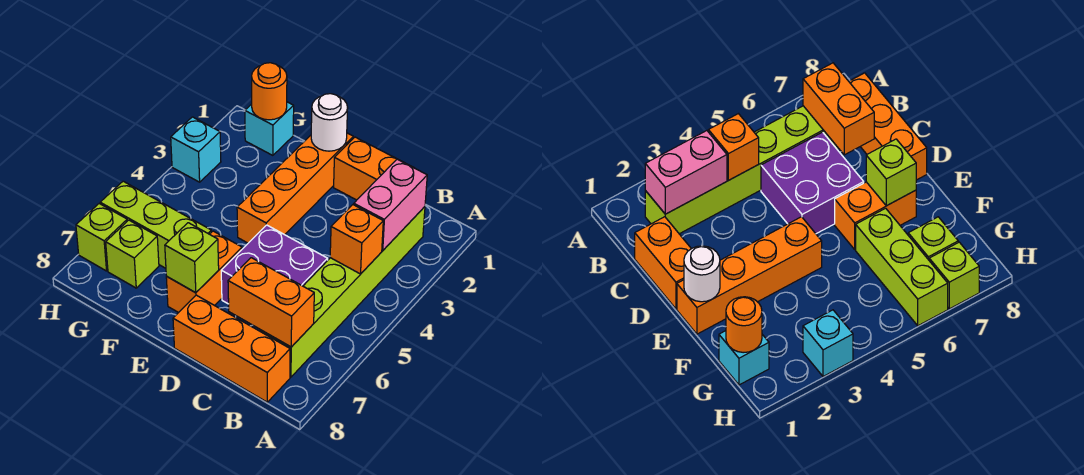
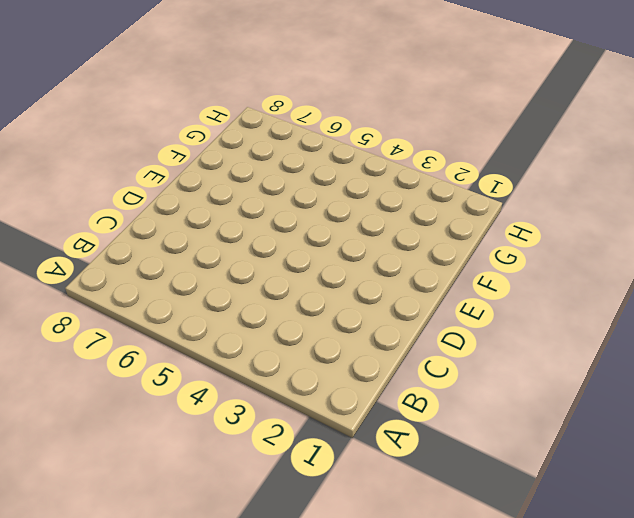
none -> lime 1x6 brick [261,207,425,377]
none -> orange 1x3 brick [173,295,290,402]
none -> orange 1x2 brick [334,137,414,200]

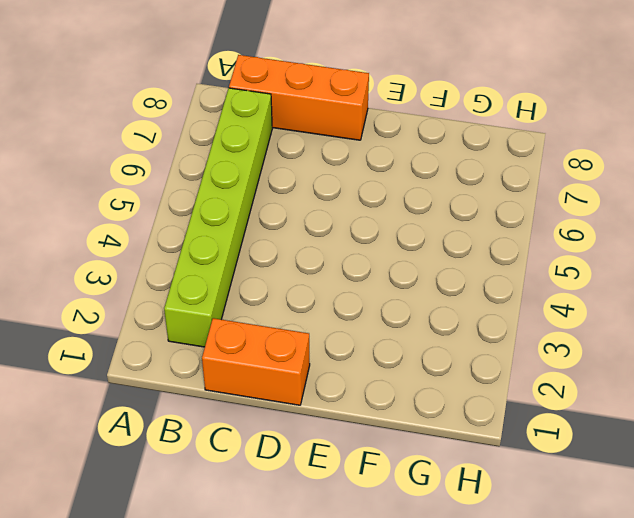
none -> purple 2x2 brick [221,225,328,304]
none -> orange 1x4 brick [237,133,353,243]
none -> orange 1x2 brick [166,231,242,313]

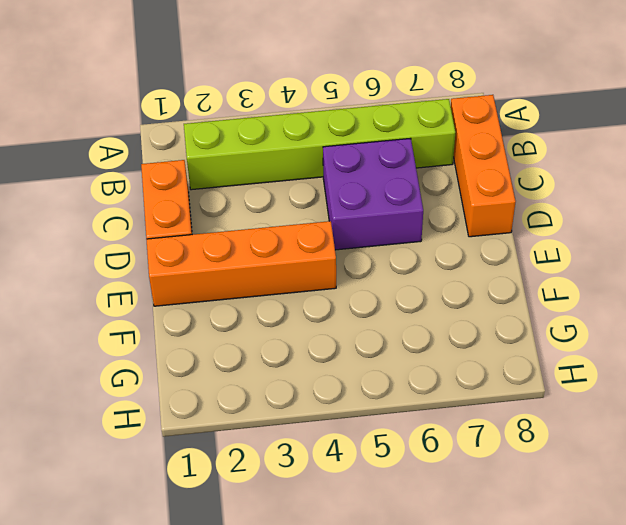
none -> orange 1x2 brick [166,231,242,313]
none -> lime 1x3 brick [100,181,211,268]
none -> cyan 1x1 brick [245,102,294,155]

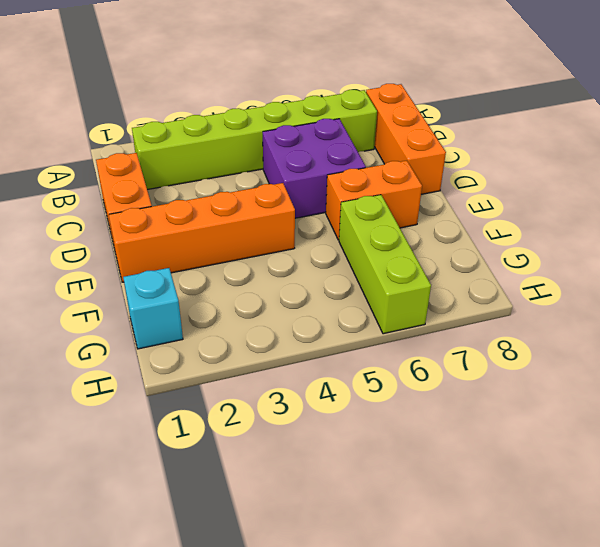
none -> lime 1x1 brick [106,220,159,288]
none -> cyan 1x1 brick [171,117,221,182]
none -> lime 1x1 brick [76,204,127,271]

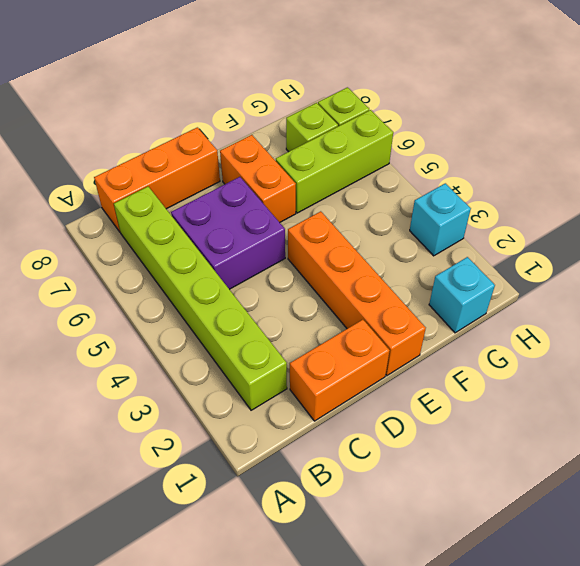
none -> pink 1x2 brick [354,159,427,250]
none -> orange 1x1 brick [330,205,383,274]
none -> orange 1x2 brick [228,258,314,347]

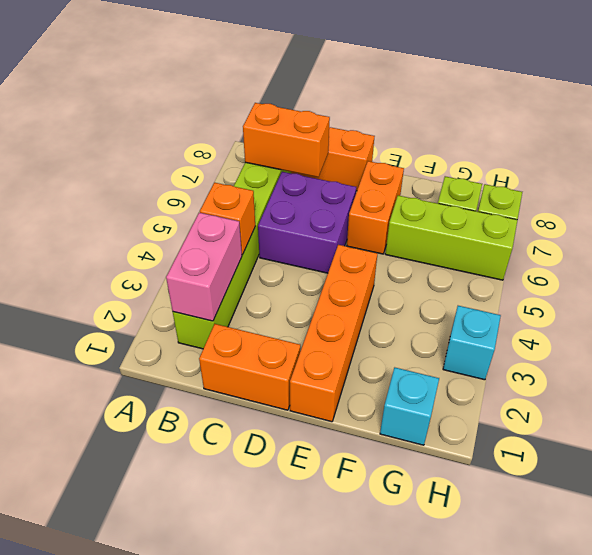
none -> white 1x1 round brick [311,94,348,151]
none -> lime 1x1 brick [165,223,219,293]
none -> orange 1x1 round brick [252,63,287,120]

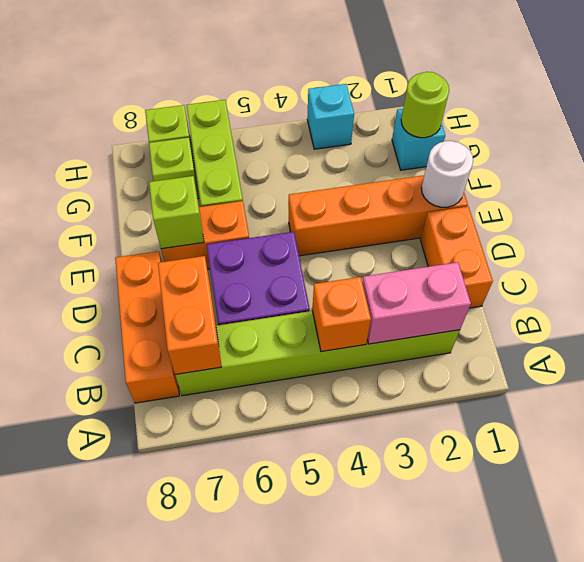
lime 1x1 round brick [401,72,449,138] -> orange 1x1 round brick [252,63,287,120]

